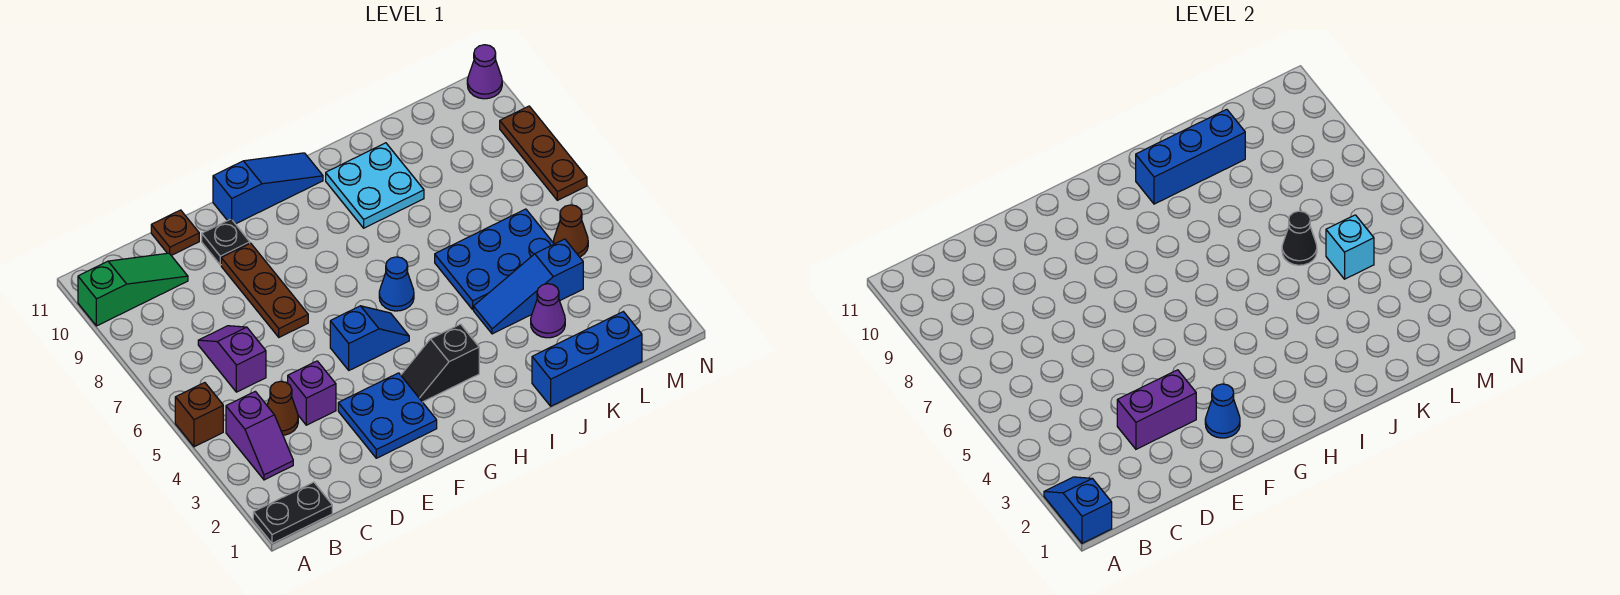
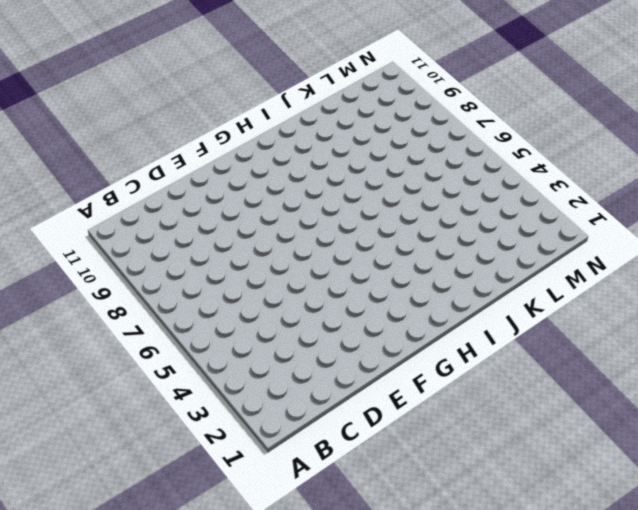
none -> black 1x2 plate [253,482,332,543]
none -> brown 1x1 brick [175,383,223,447]
none -> green 1x3 slope [78,253,188,326]

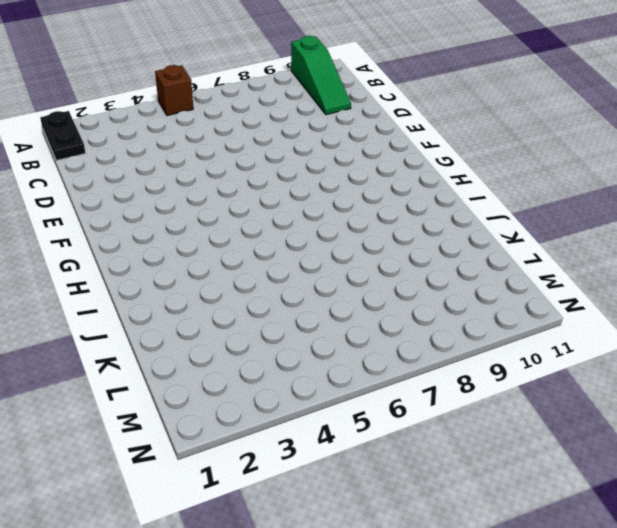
none -> purple 1x2 slope [226,391,293,480]
none -> brown 1x1 cone [267,381,298,435]
none -> purple 1x2 slope [198,326,266,392]

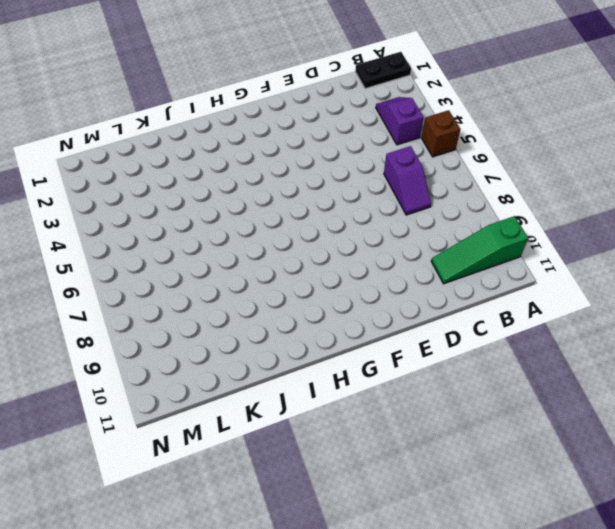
none -> brown 1x1 cone [267,381,298,435]
none -> purple 1x1 brick [288,361,336,425]
none -> brown 1x1 plate [151,210,199,255]

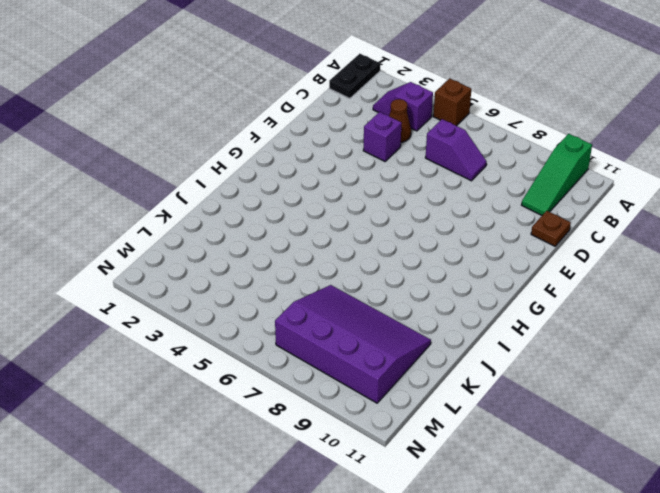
purple 3x4 slope [275,285,431,403] -> none
none -> blue 2x2 plate [338,373,437,458]
none -> brown 1x3 plate [221,243,308,337]
none -> black 1x1 plate [202,219,250,265]

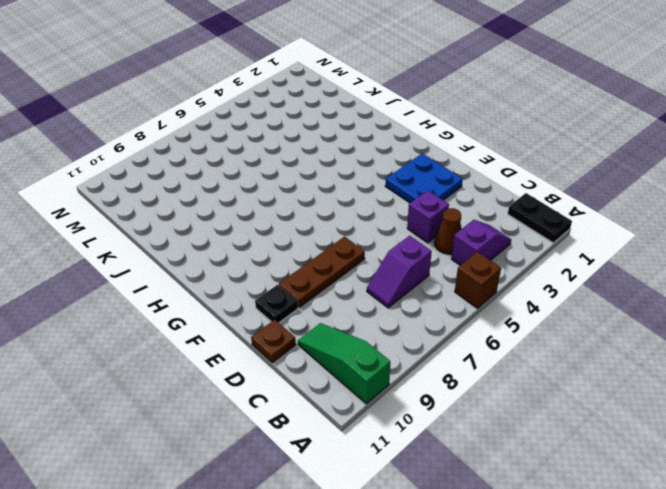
none -> blue 1x2 slope [330,306,409,370]
none -> blue 1x3 slope [213,153,323,224]
none -> black 1x2 slope [401,324,479,402]

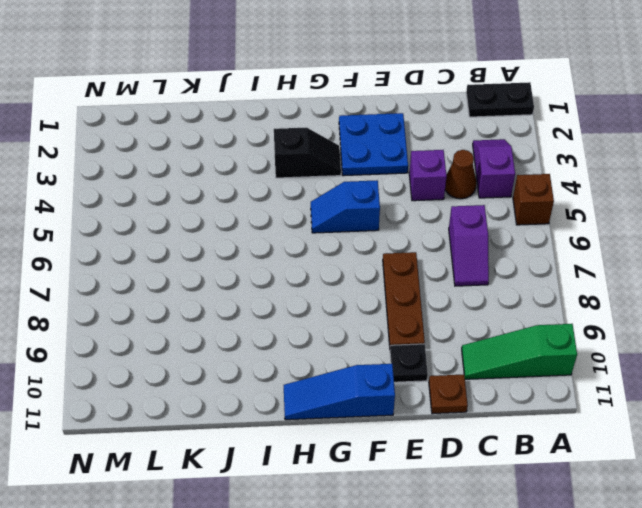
none -> blue 1x1 cone [379,257,414,311]
none -> cyan 2x2 plate [326,143,424,228]
none -> blue 1x3 brick [532,312,642,406]

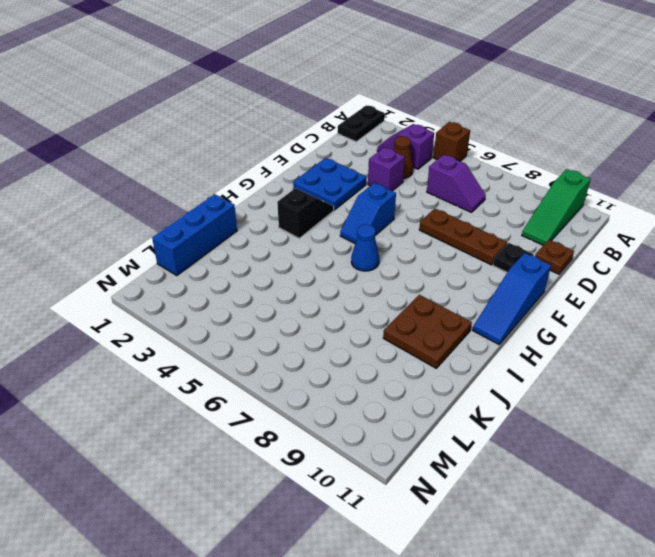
brown 2x2 plate [383,295,472,368] -> cyan 2x2 plate [326,143,424,228]
none -> blue 1x3 slope [474,239,583,334]
none -> blue 2x3 plate [435,209,554,309]
none -> purple 1x1 cone [531,284,565,338]

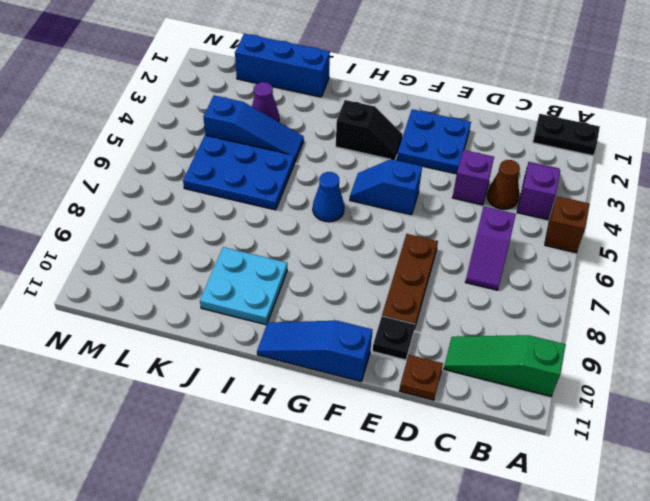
none -> brown 1x1 cone [554,205,588,257]
none -> brown 1x3 plate [500,106,587,200]
none -> purple 1x1 cone [467,45,502,99]

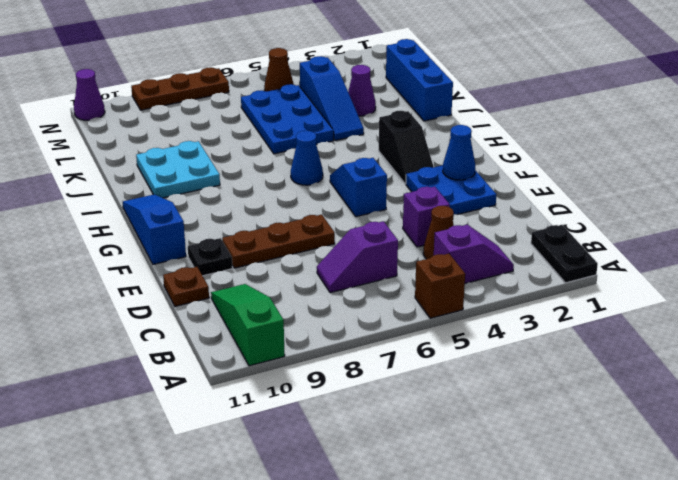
none -> blue 1x2 slope [1044,477,1112,543]
none -> purple 1x2 brick [1117,370,1196,449]
none -> blue 1x3 brick [1136,109,1245,204]

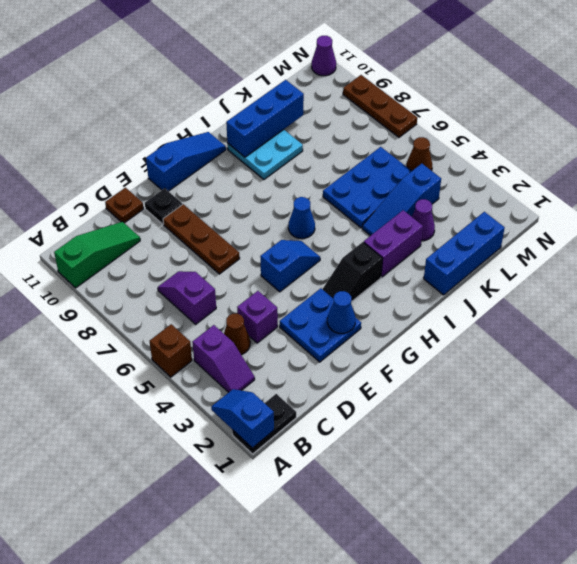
purple 1x2 brick [364,210,423,277] -> purple 1x2 brick moved to [1117,370,1196,449]
none -> black 1x1 cone [1282,211,1317,265]
none -> cyan 1x1 brick [1326,215,1374,279]

